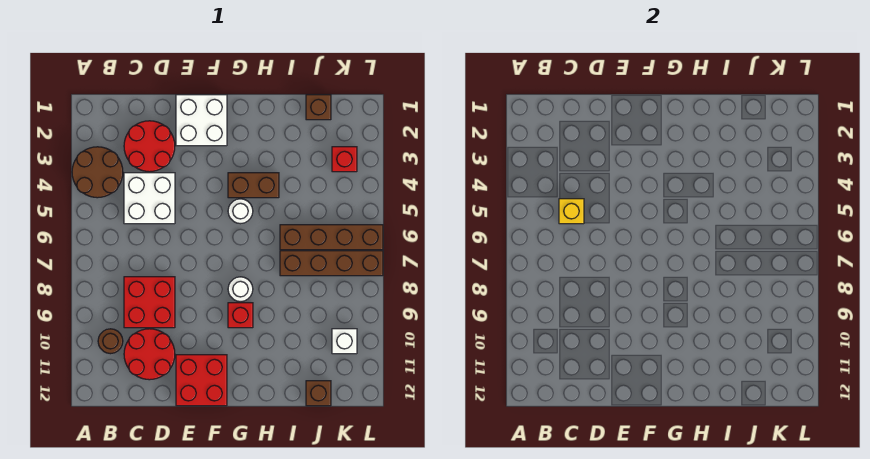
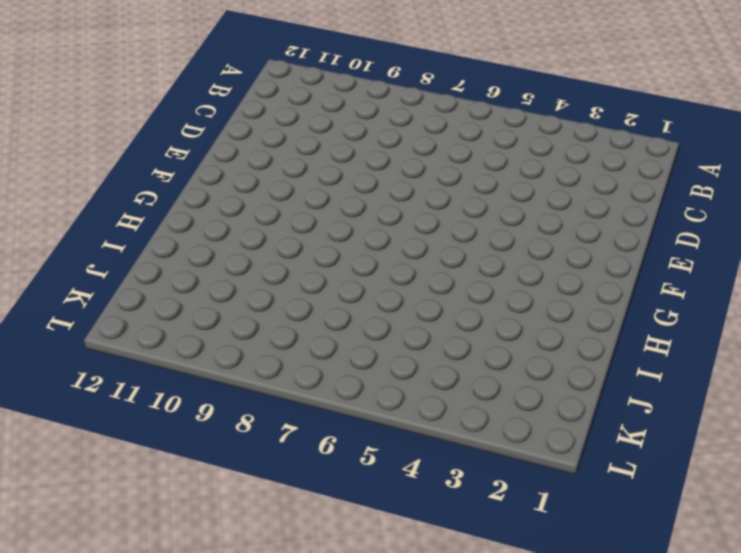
none -> brown 2x2 round brick [72,147,123,198]
none -> brown 1x1 round brick [98,329,123,354]
none -> red 2x2 round brick [124,121,175,172]

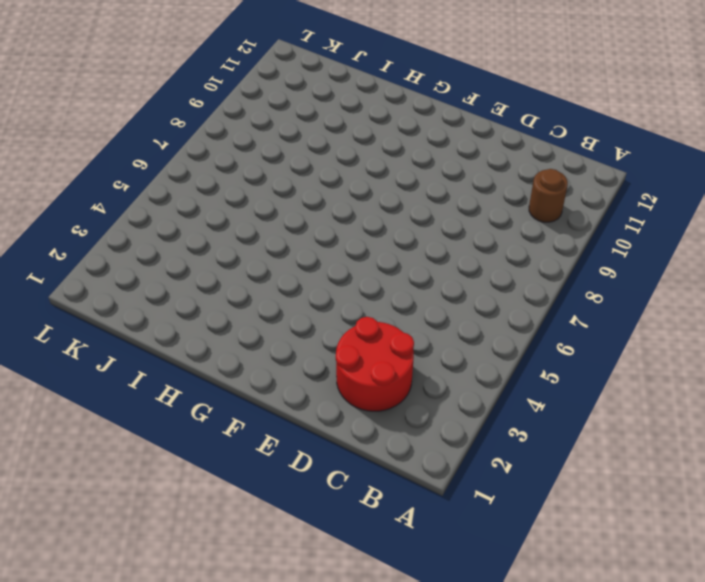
none -> brown 2x2 round brick [72,147,123,198]
none -> white 2x2 brick [124,173,175,224]
none -> red 2x2 brick [124,277,175,328]

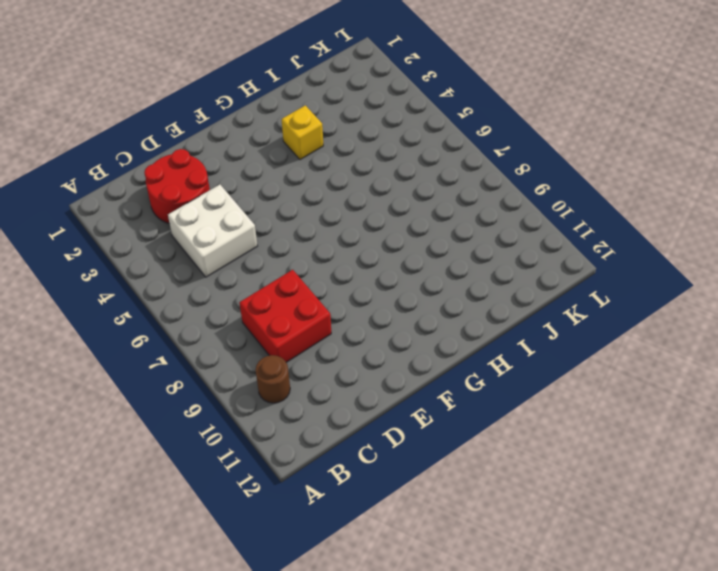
yellow 1x1 brick [282,105,323,160] -> yellow 1x1 brick moved to [559,199,584,224]
none -> brown 2x2 round brick [72,147,123,198]
none -> red 2x2 round brick [124,329,175,380]
none -> white 2x2 brick [176,95,227,146]

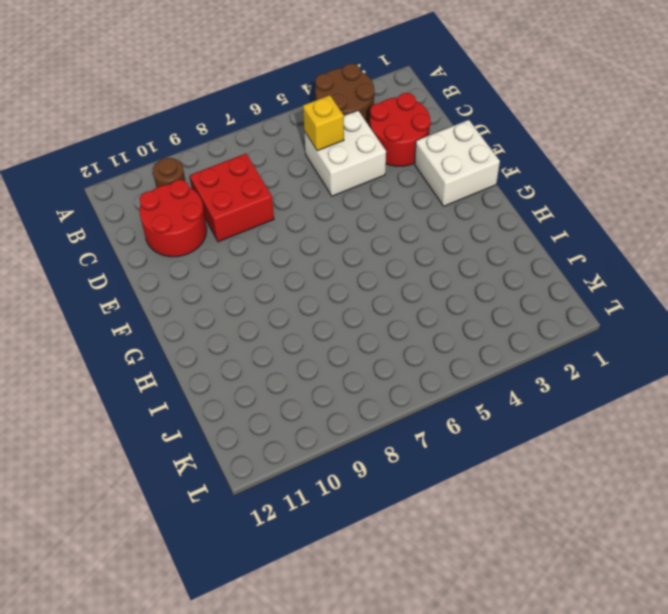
none -> red 2x2 brick [176,355,227,406]
none -> brown 1x2 brick [228,173,279,198]
none -> white 1x1 round brick [228,199,253,224]

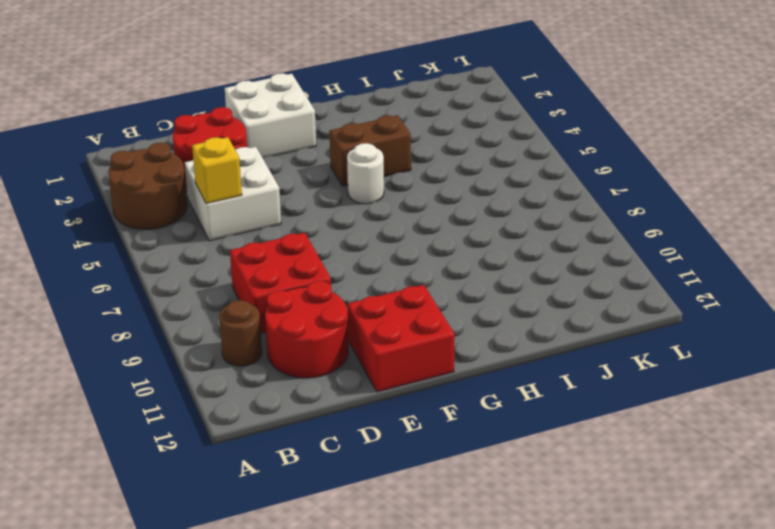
none -> white 1x1 round brick [228,277,253,302]
none -> red 1x1 brick [228,303,253,328]
none -> brown 1x4 brick [280,225,383,250]

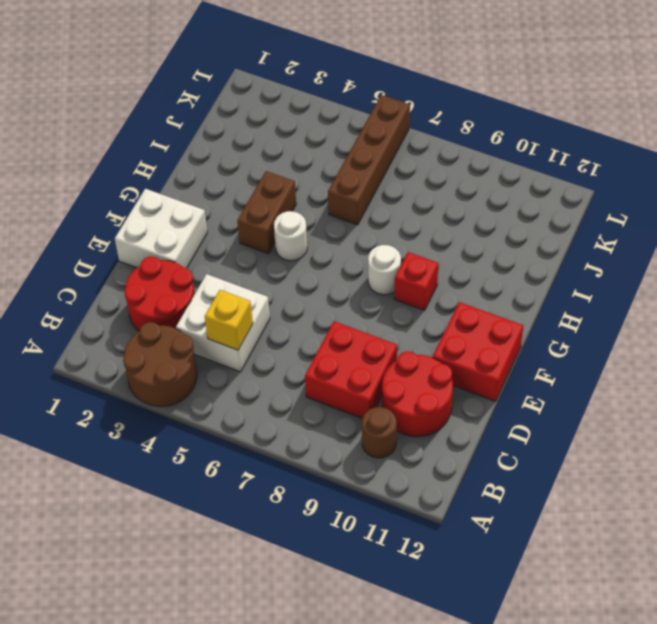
none -> brown 1x4 brick [280,251,383,276]
none -> brown 1x1 brick [306,95,331,120]
none -> brown 1x1 brick [306,381,331,406]

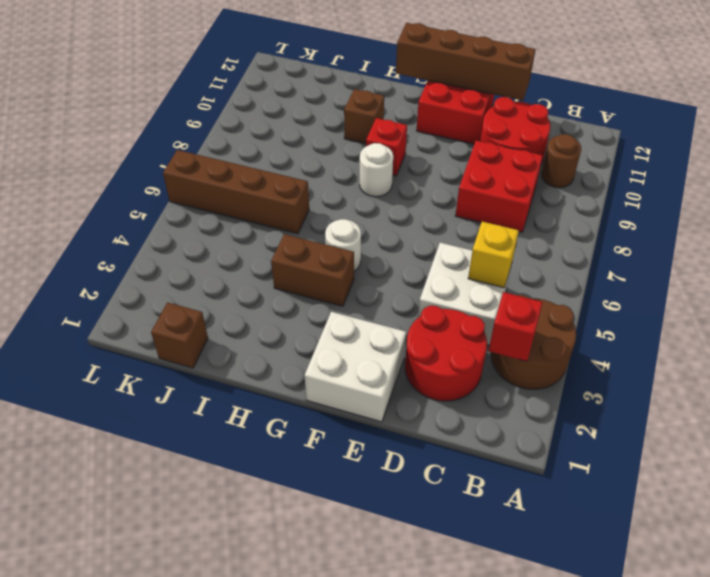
red 1x1 brick [489,292,543,362] -> red 1x1 brick moved to [332,147,357,172]
brown 1x4 brick [396,23,536,101] -> brown 1x4 brick moved to [280,251,383,276]
brown 1x1 brick [344,89,384,144] -> brown 1x1 brick moved to [306,381,331,406]
none -> white 1x1 brick [332,329,357,354]

